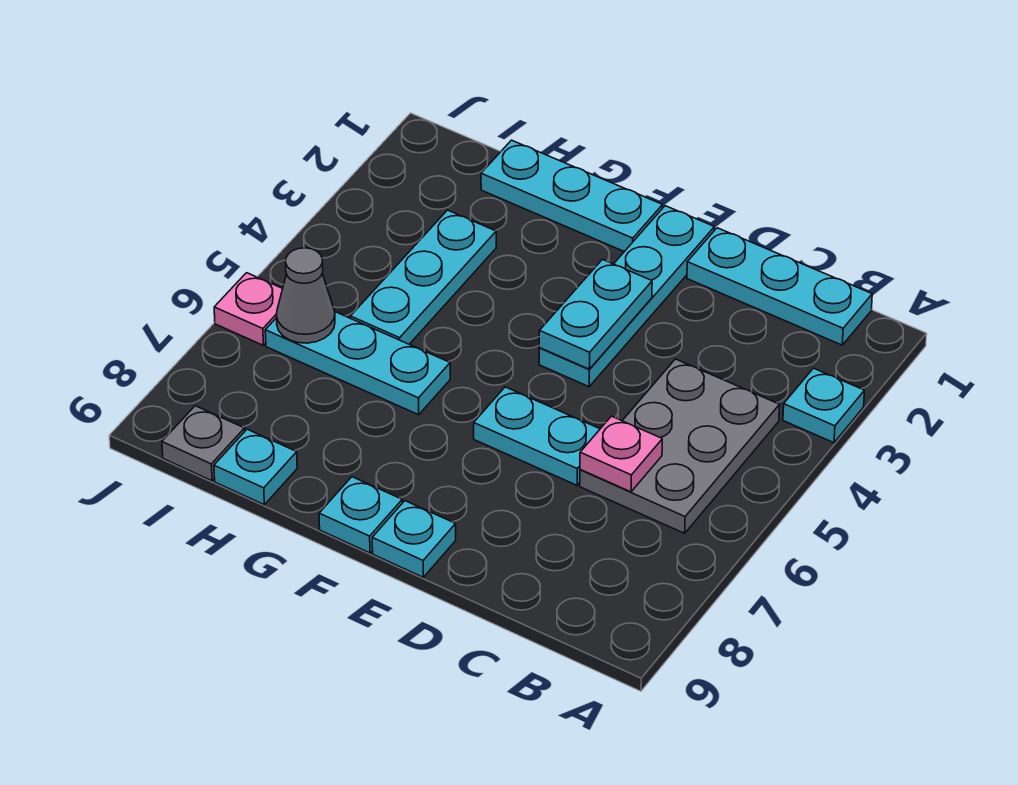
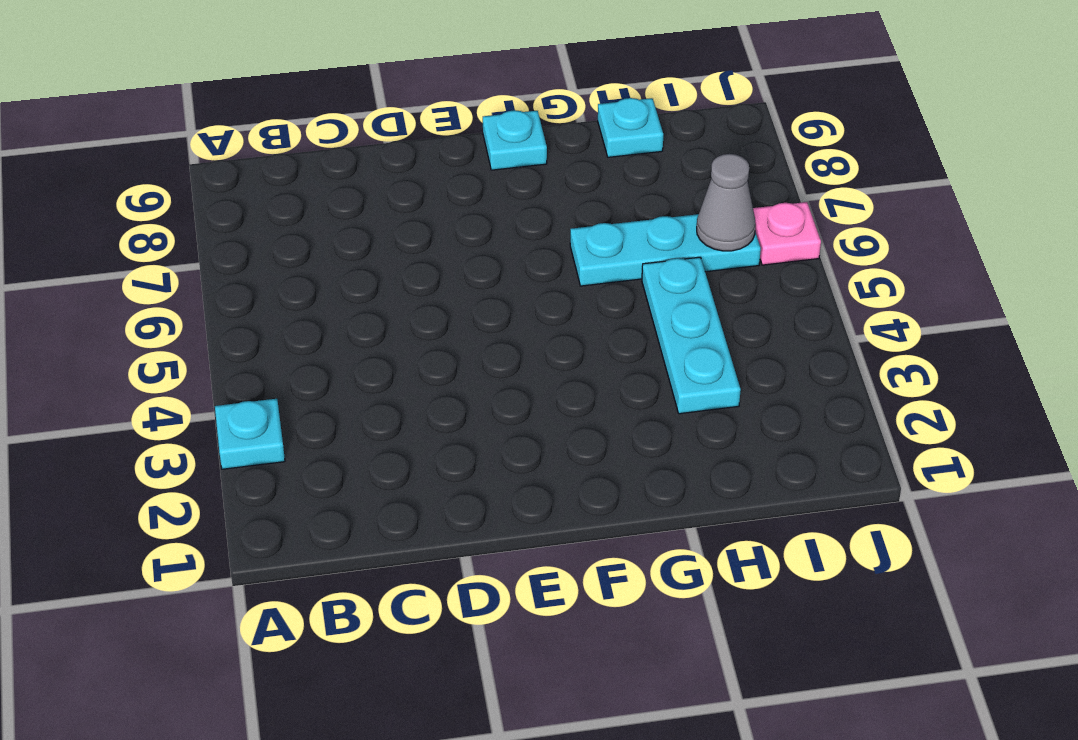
none -> cyan 1x3 plate [687,228,872,345]
none -> grey 2x3 plate [580,359,780,533]
none -> cyan 1x2 plate [474,387,600,485]

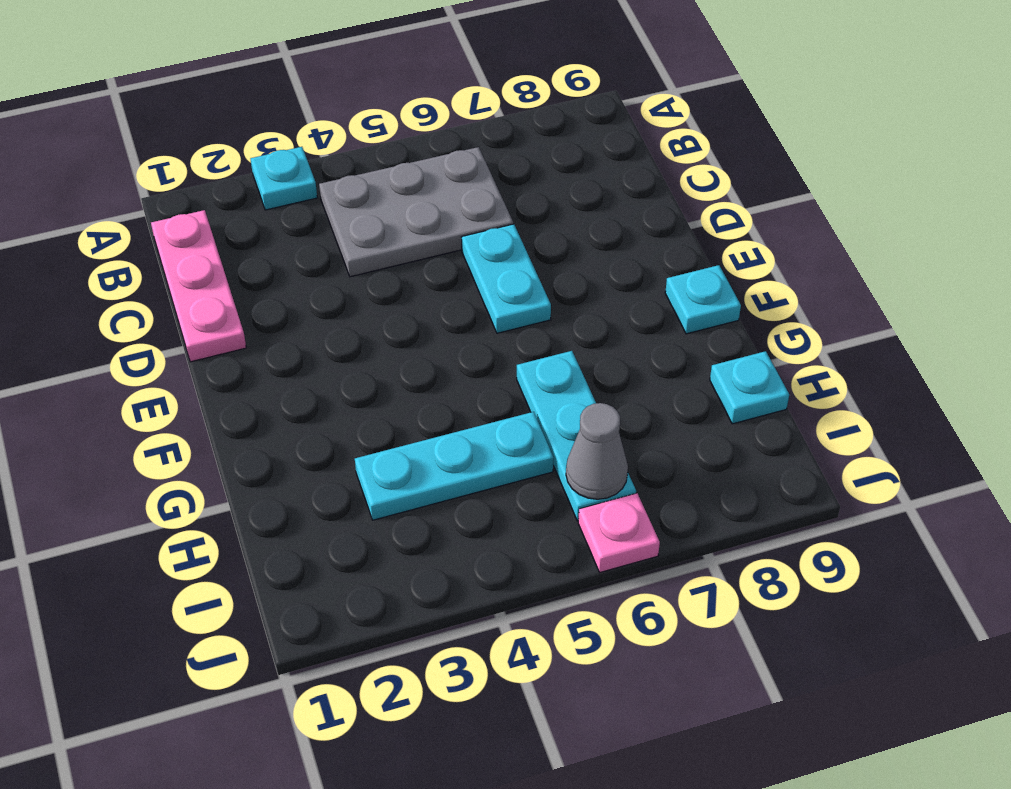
pink 1x3 plate [151,210,246,362] -> cyan 1x3 plate [687,228,872,345]
none -> cyan 1x4 plate [539,206,714,387]
none -> cyan 1x1 plate [372,501,456,577]
none -> cyan 1x3 plate [481,140,663,252]

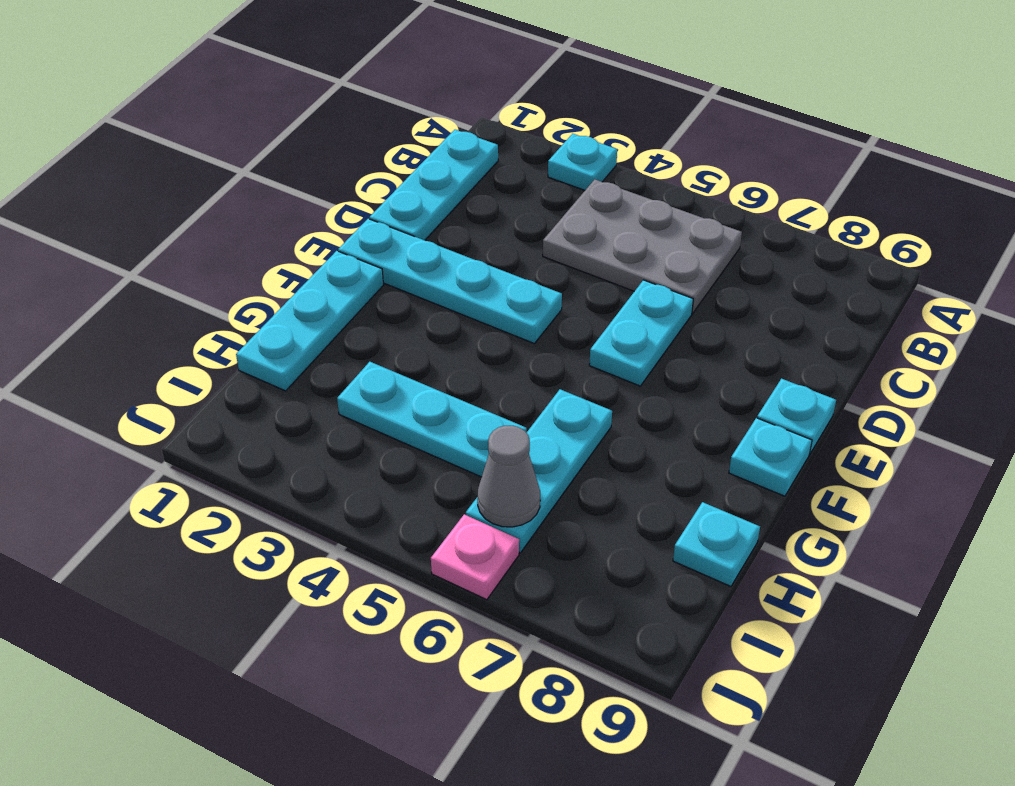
none -> grey 1x1 plate [162,406,245,481]
none -> pink 1x1 plate [580,416,662,492]
none -> cyan 1x2 plate [539,260,652,369]

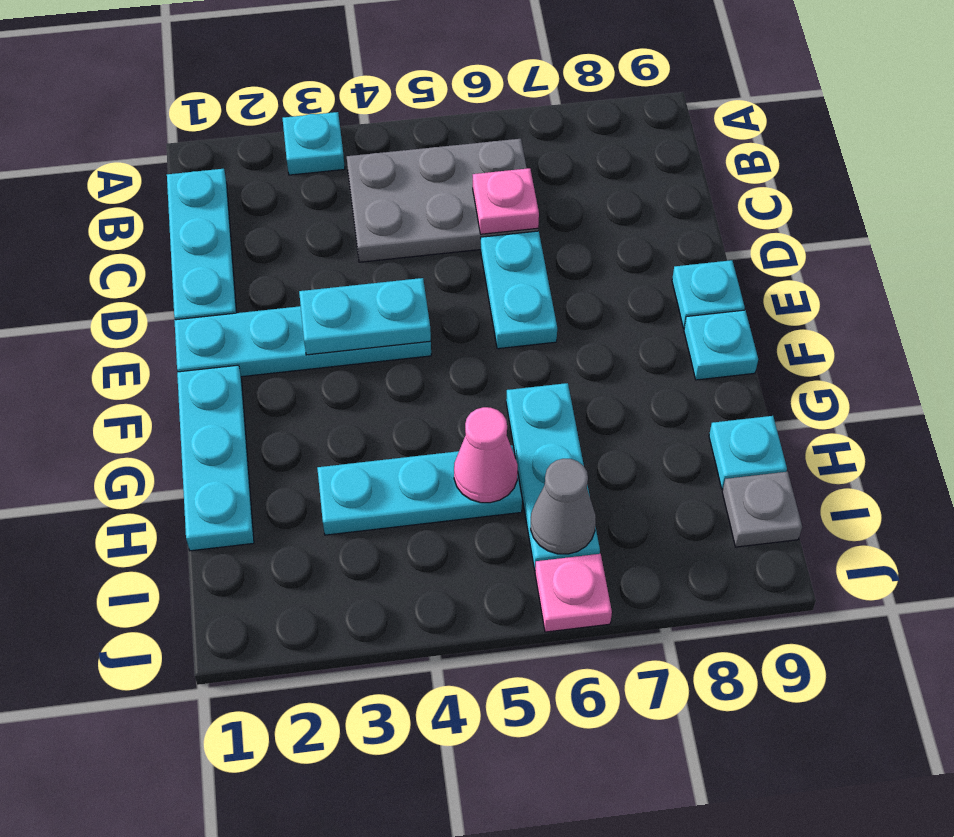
pink 1x1 cone [454,407,518,503] -> none

